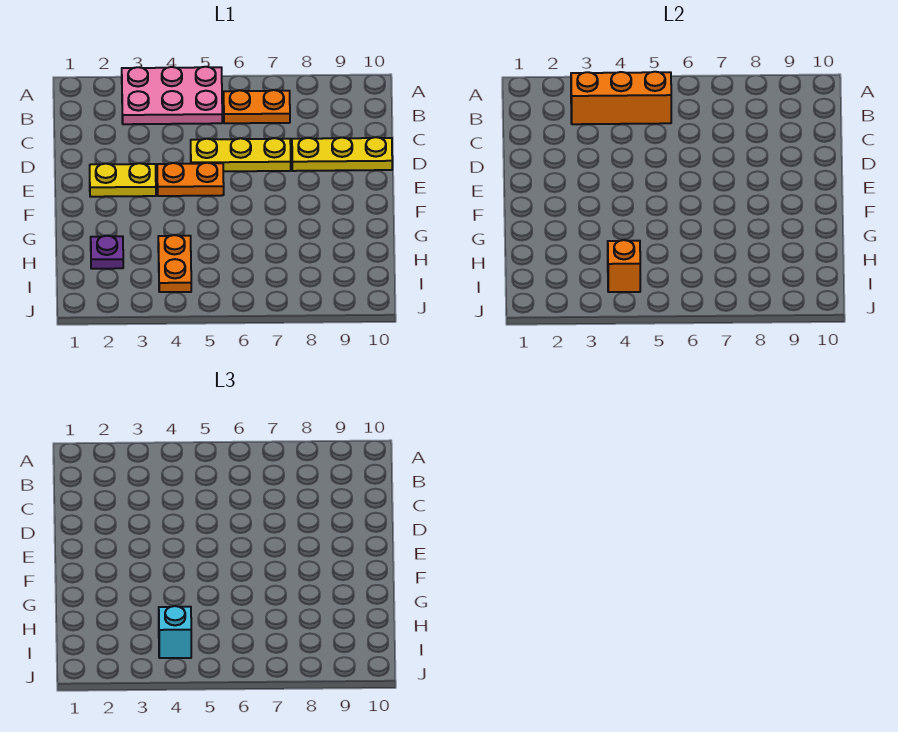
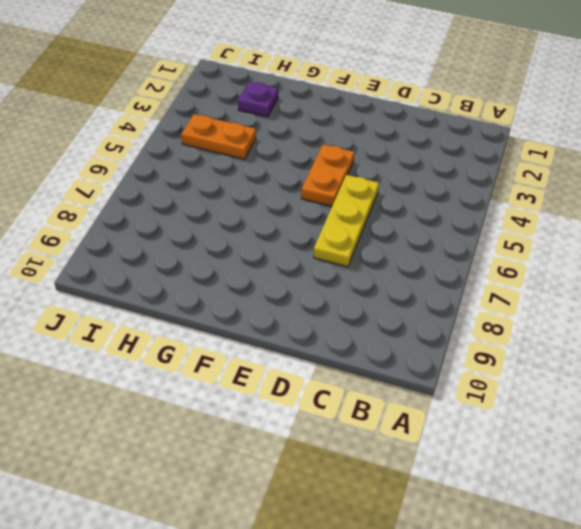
none -> pink 2x3 plate [122,67,222,124]
none -> orange 1x2 plate [224,90,290,123]

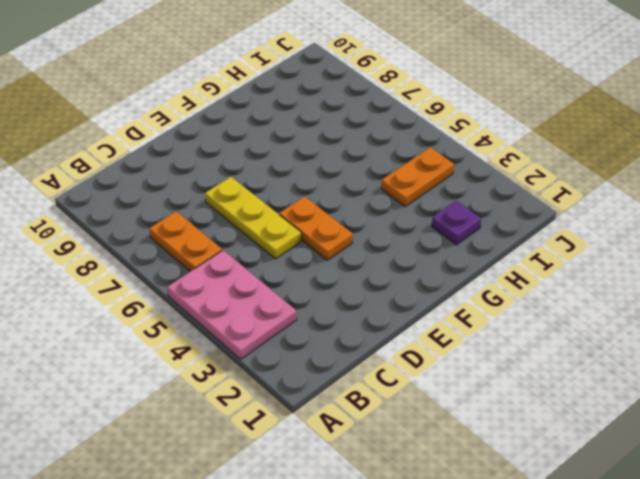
none -> yellow 1x3 plate [292,137,392,171]
none -> yellow 1x2 plate [90,163,156,197]

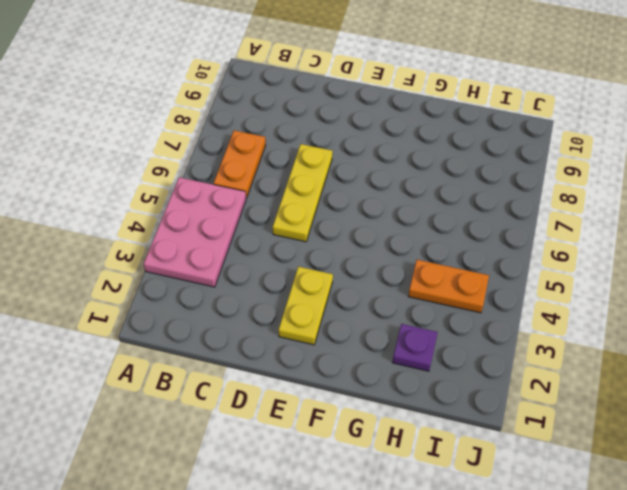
none -> yellow 1x3 plate [292,137,392,171]
none -> orange 1x2 plate [157,163,224,196]

